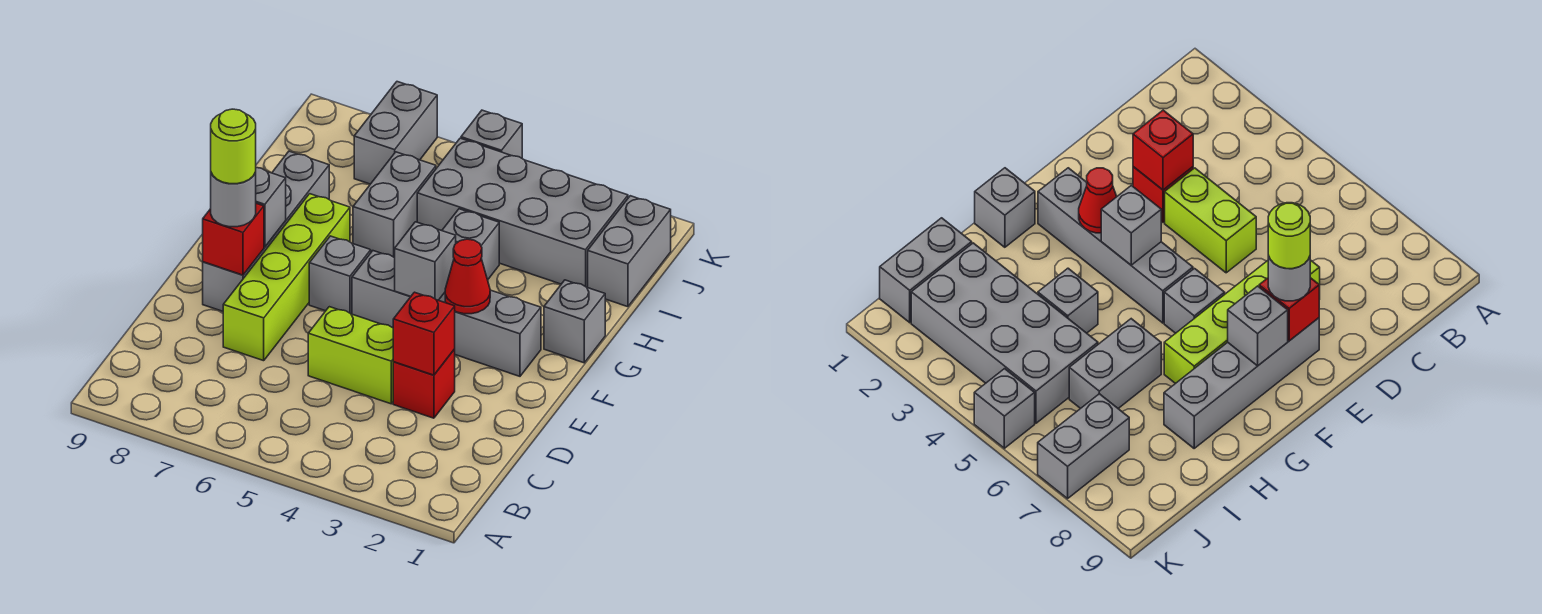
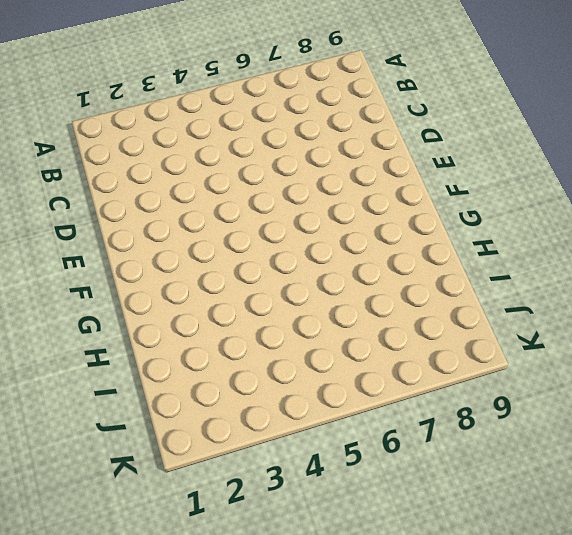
none -> red 1x1 brick [393,349,455,418]
none -> lime 1x2 brick [308,307,393,404]
none -> lime 1x4 brick [223,194,350,361]

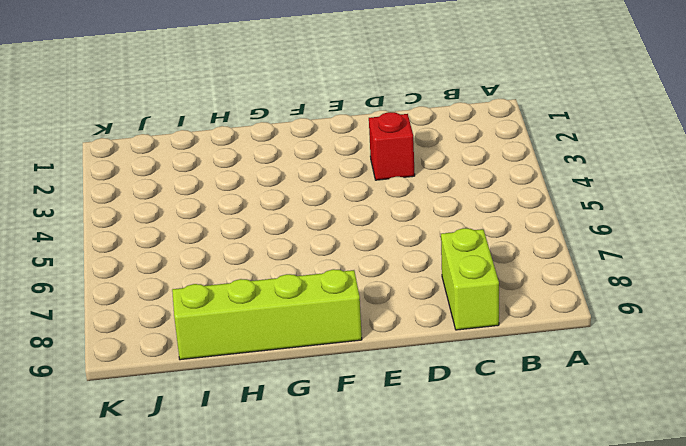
lime 1x2 brick [441,228,499,330] -> lime 1x2 brick moved to [308,307,393,404]
lime 1x4 brick [172,269,362,360] -> lime 1x4 brick moved to [223,194,350,361]
none -> grey 1x4 brick [203,151,329,311]
none -> grey 1x4 brick [352,251,541,376]
none -> grey 1x1 brick [309,236,371,314]

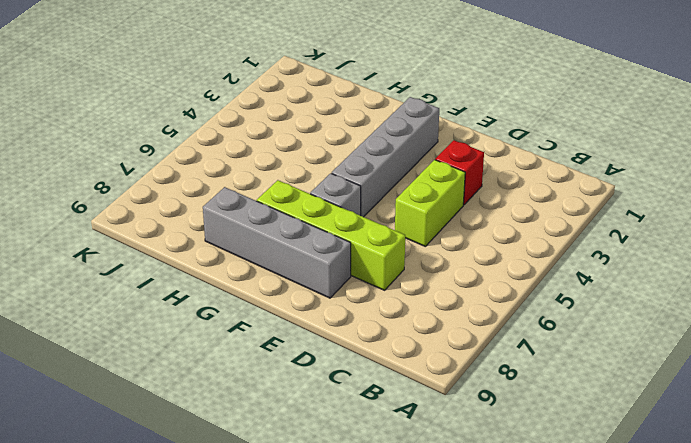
none -> grey 1x1 brick [544,280,605,363]
none -> grey 1x1 brick [442,209,499,280]
none -> grey 1x2 brick [353,152,436,258]

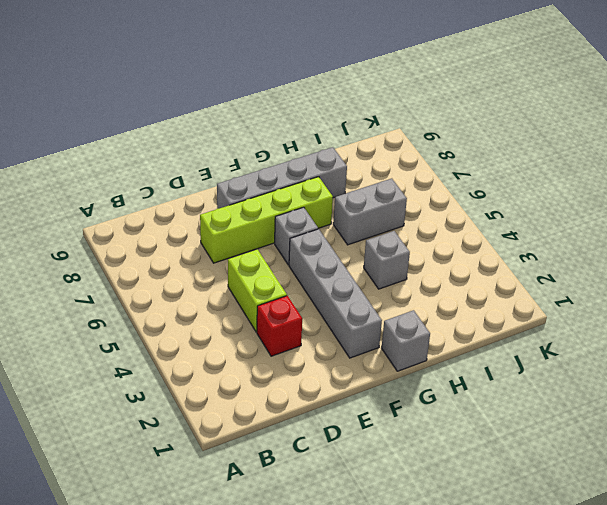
none -> grey 1x2 brick [588,196,671,307]
none -> grey 2x4 brick [417,138,628,287]
none -> grey 1x2 brick [354,82,437,184]

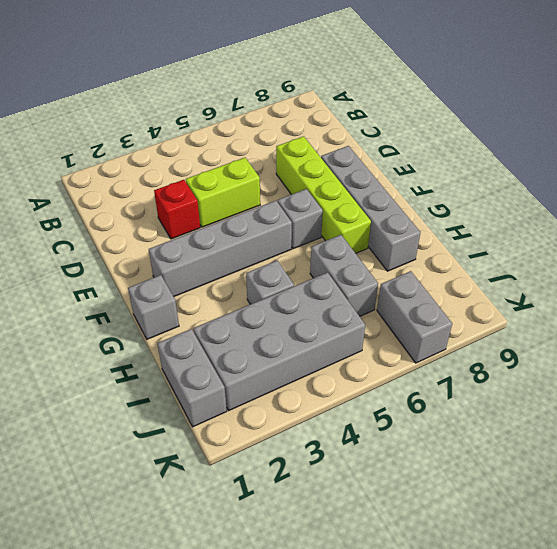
none -> grey 1x1 brick [461,110,522,158]
none -> red 1x1 brick [393,292,455,375]
none -> red 1x1 brick [203,203,264,275]

